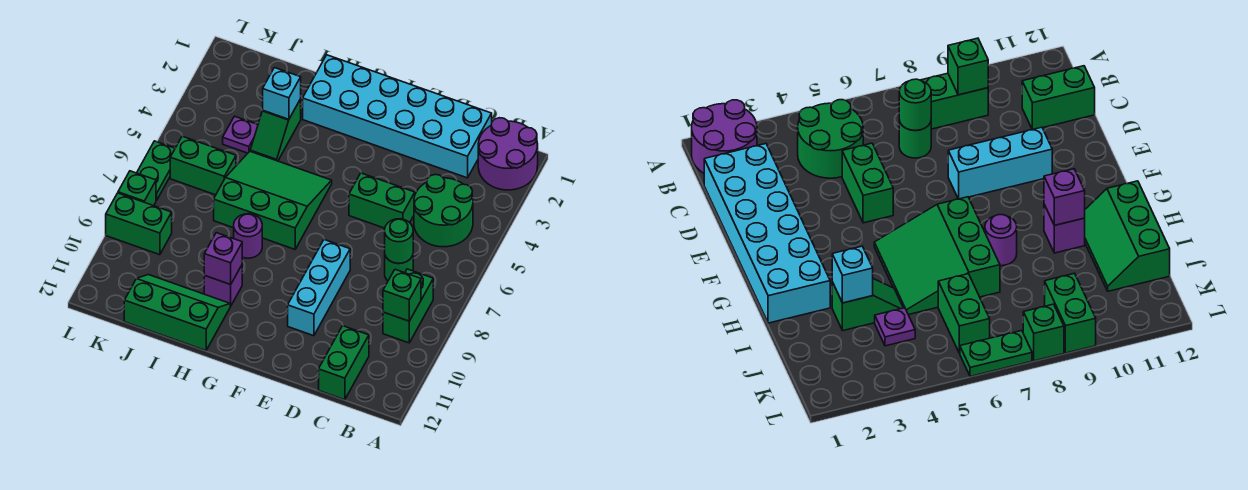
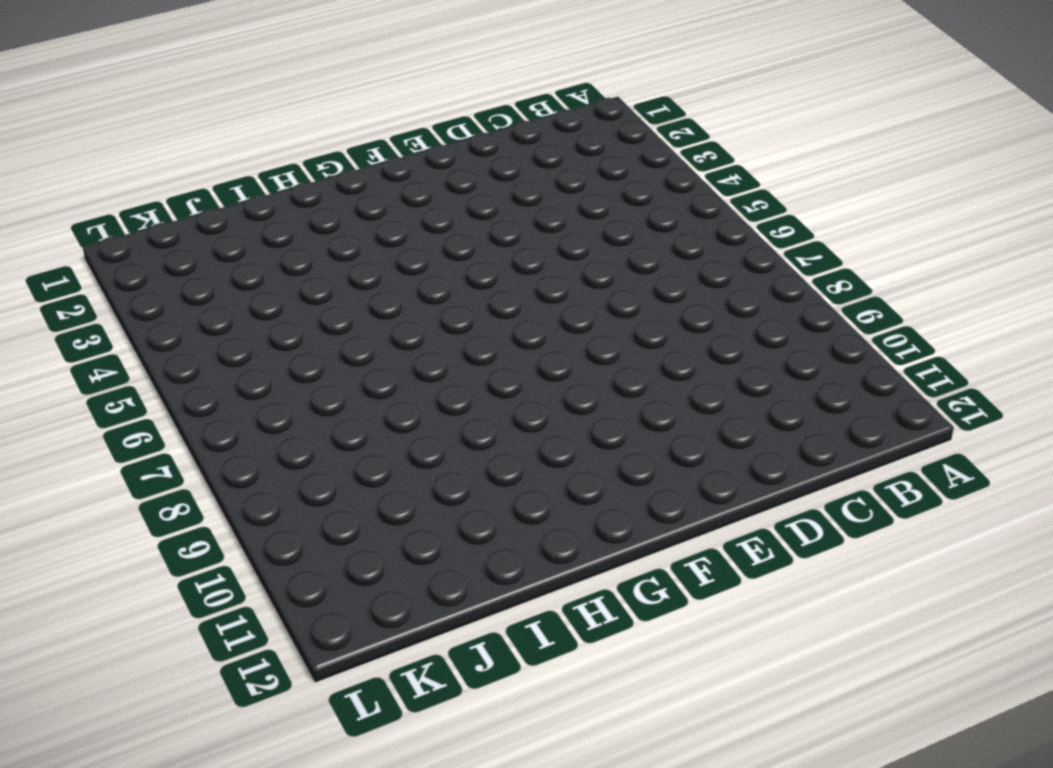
none -> purple 2x2 round brick [478,118,538,190]
none -> green 2x2 round brick [414,175,473,247]
none -> green 1x2 brick [383,269,433,343]

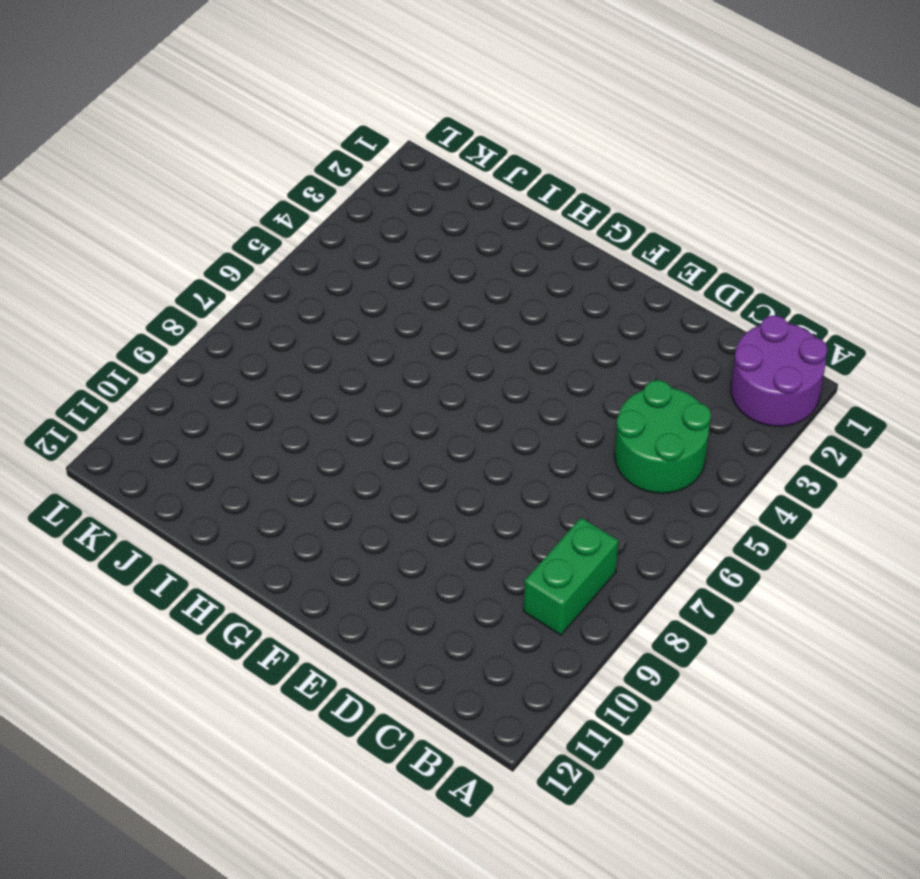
none -> cyan 2x6 brick [303,55,492,178]
none -> green 1x1 round brick [385,255,413,281]
none -> green 1x2 brick [319,326,369,400]

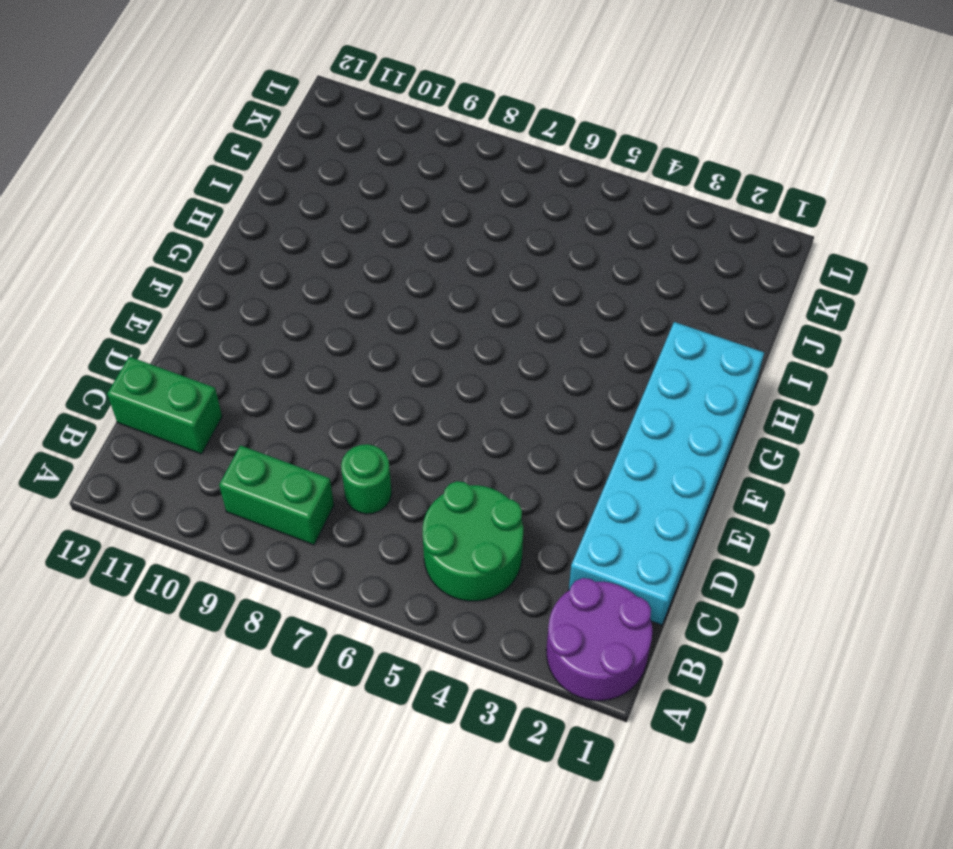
none -> green 1x2 brick [349,173,415,228]
none -> cyan 1x3 brick [288,240,350,336]
none -> green 3x3 slope [214,152,332,249]

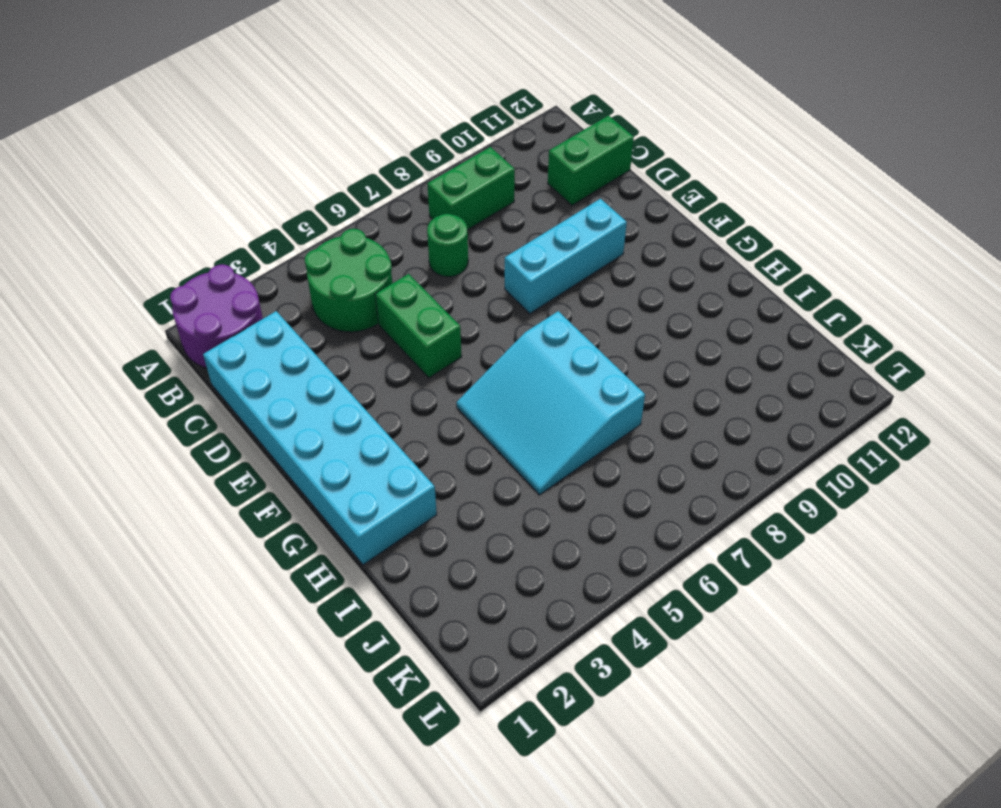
cyan 3x3 slope [456,311,645,495] -> green 3x3 slope [214,152,332,249]
none -> purple 1x1 round brick [234,214,262,258]
none -> purple 1x1 brick [204,265,242,306]
none -> green 2x3 slope [124,275,230,351]

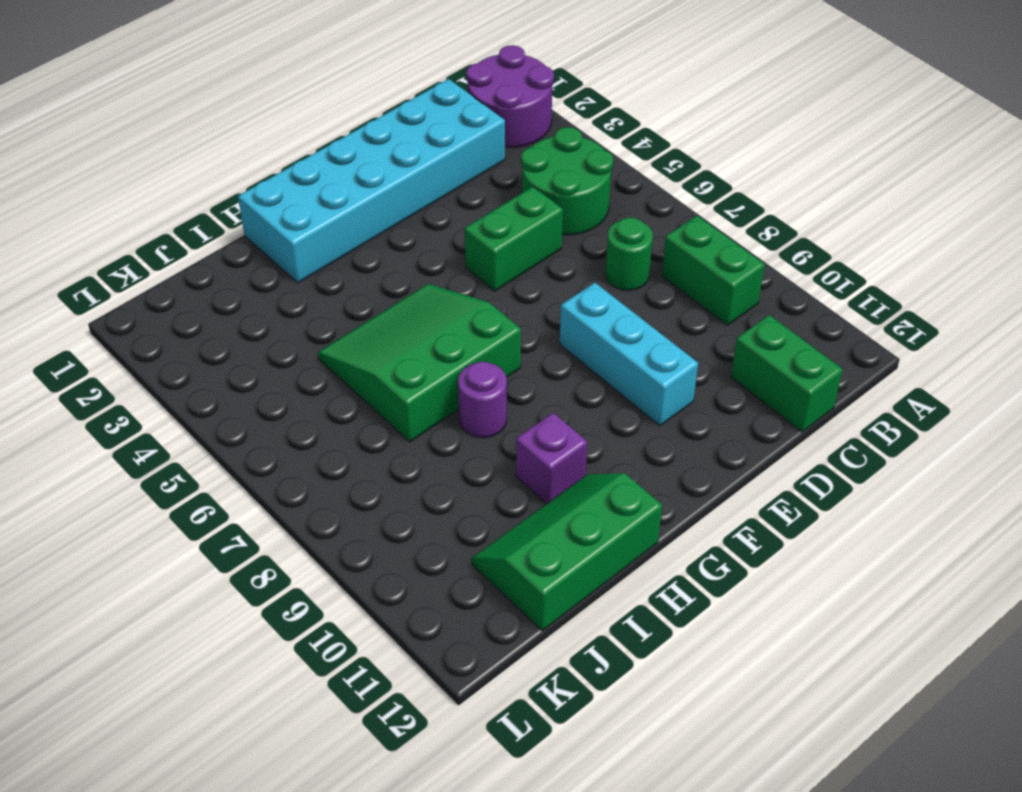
none -> green 1x2 slope [250,99,301,161]
none -> purple 1x1 plate [223,116,258,153]
none -> green 1x2 brick [170,136,236,195]

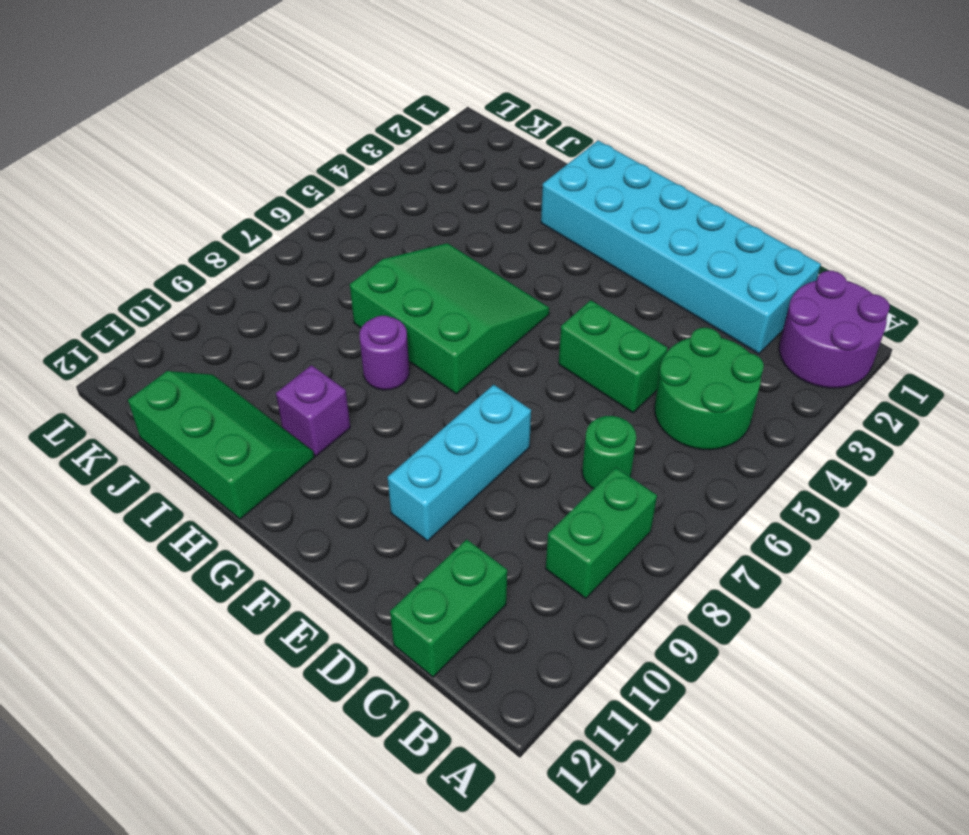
none -> green 1x2 slope [250,99,301,161]
none -> purple 1x1 plate [223,116,258,153]
none -> green 1x2 brick [170,136,236,195]

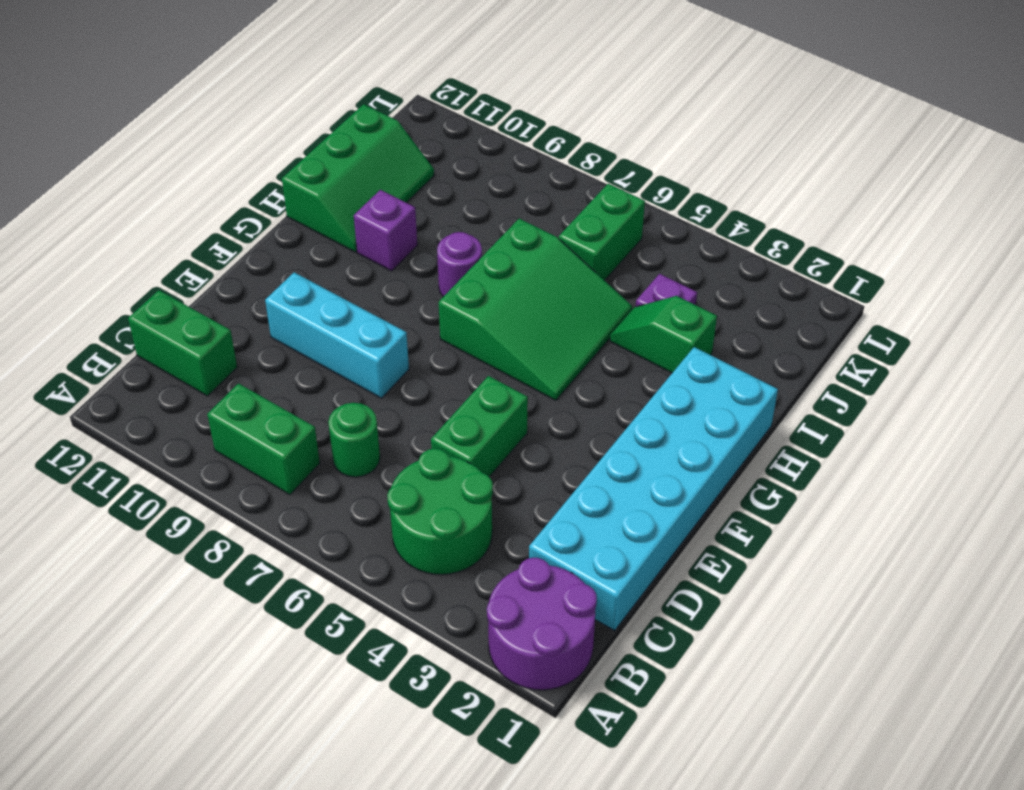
none -> green 1x2 brick [106,193,172,255]
none -> green 1x2 plate [137,141,175,200]
none -> green 1x1 brick [118,171,156,206]

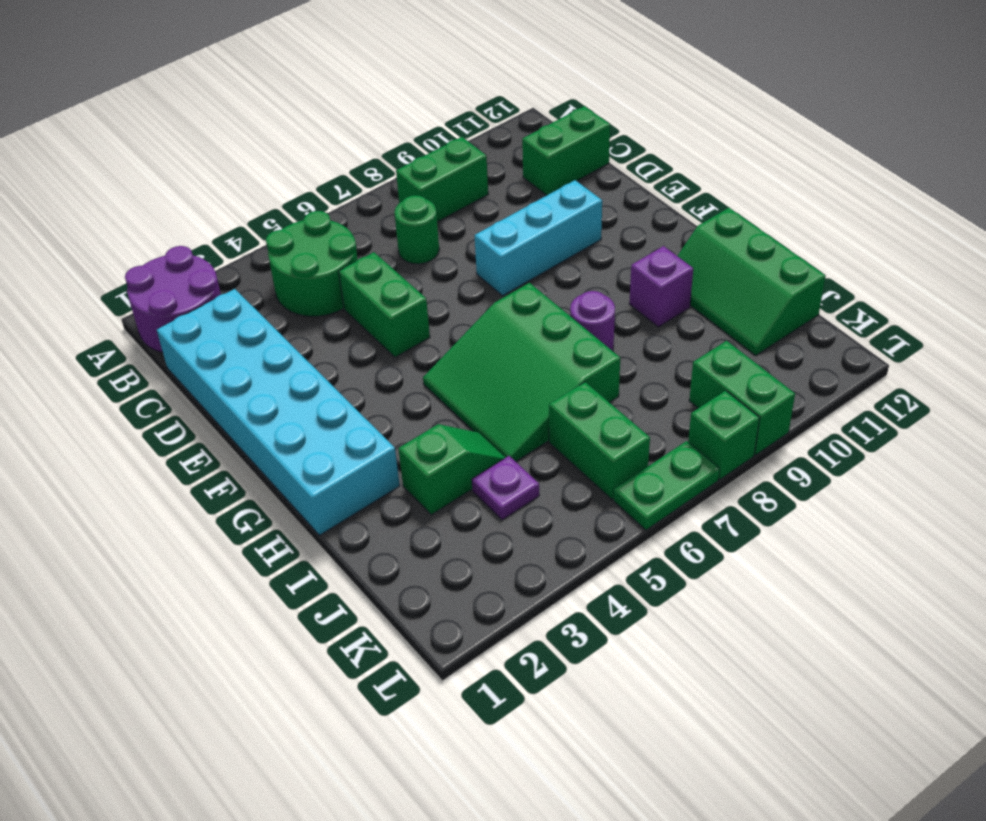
none -> green 1x1 brick [383,270,421,321]
none -> green 1x1 round brick [385,219,413,263]
none -> purple 1x1 brick [204,233,242,284]

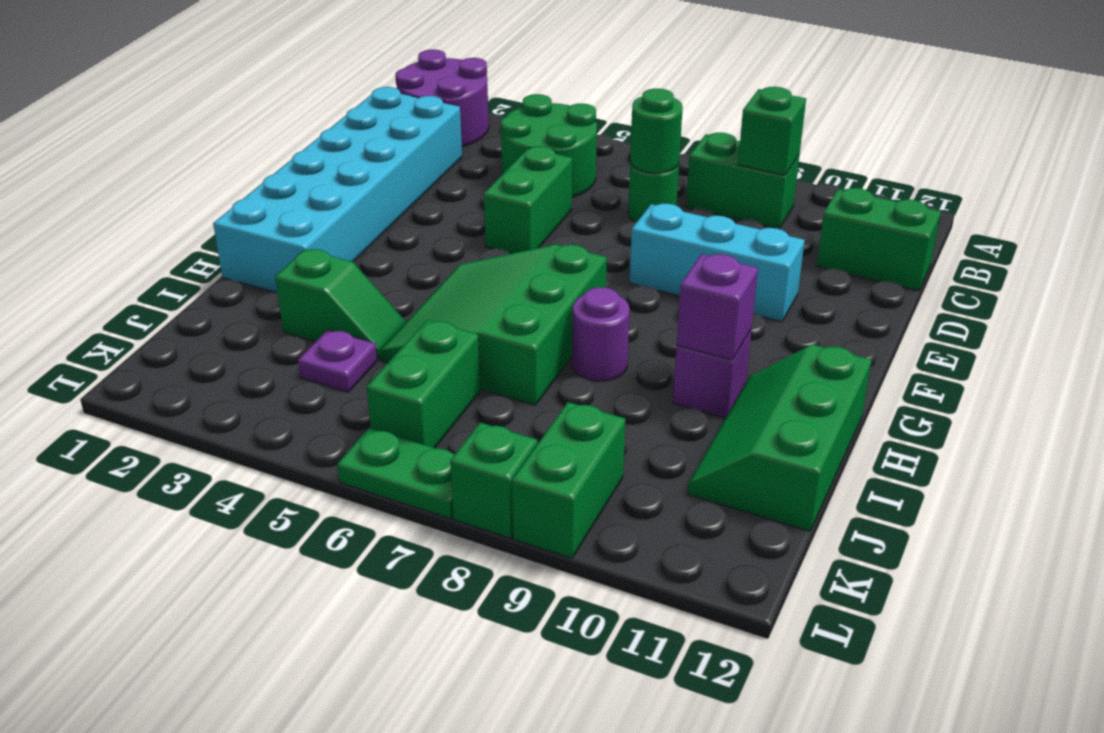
none -> cyan 1x1 brick [263,68,301,119]

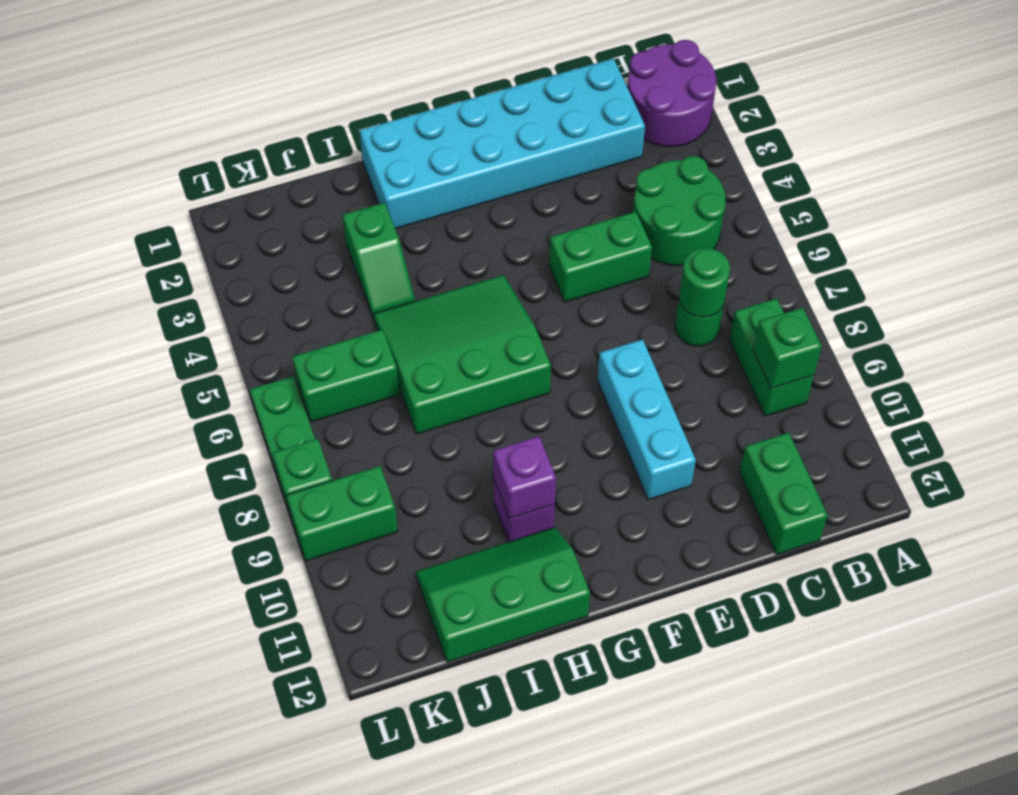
none -> purple 1x1 round brick [234,214,262,258]
none -> purple 1x1 plate [223,116,258,153]
none -> cyan 1x1 brick [263,68,301,119]

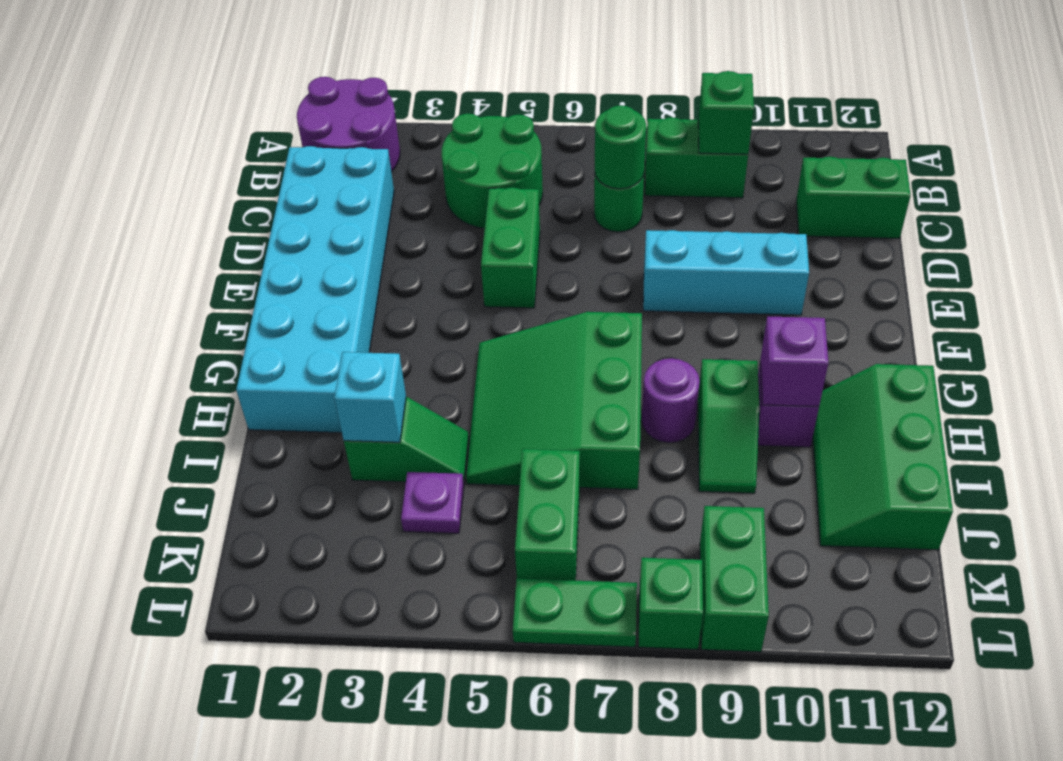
green 1x2 slope [698,359,759,493] -> none

